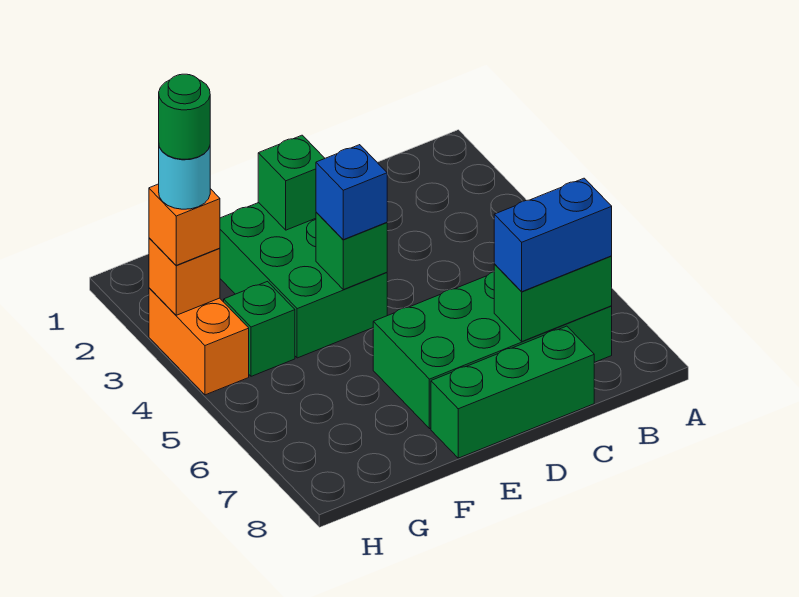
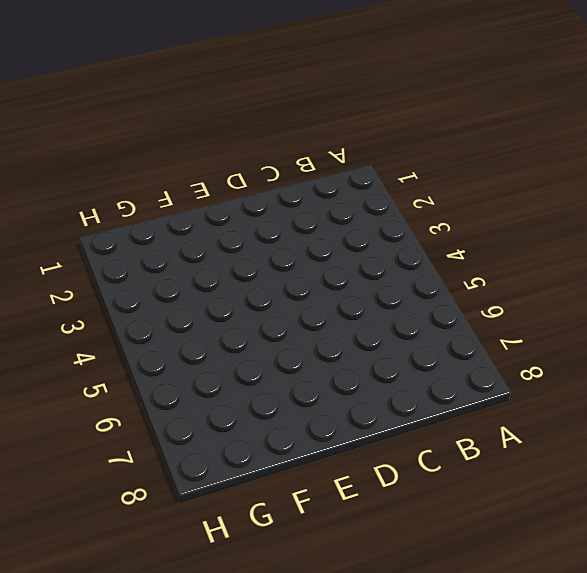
none -> green 2x4 brick [373,272,612,429]
none -> green 1x3 brick [431,326,594,458]
none -> green 2x3 brick [220,203,387,358]

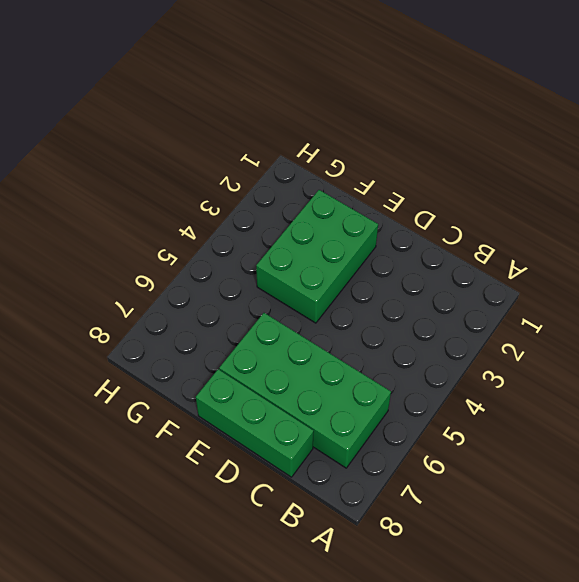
none -> green 1x1 brick [224,282,295,376]
none -> orange 1x2 brick [149,288,249,395]
none -> green 1x2 brick [494,256,612,341]

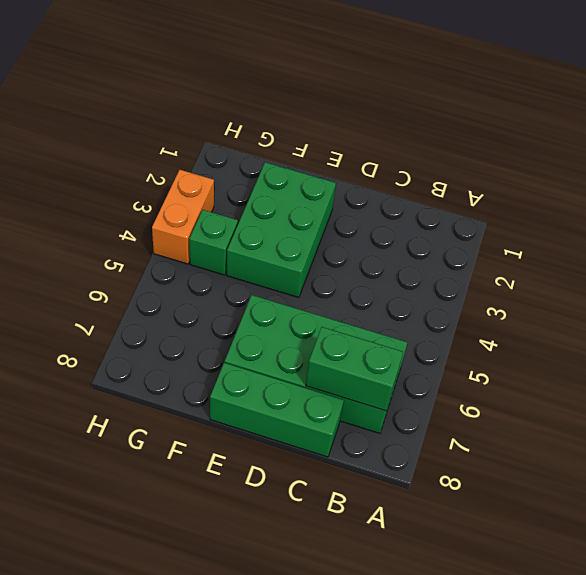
none -> green 1x1 brick [258,135,325,230]
none -> green 1x1 brick [316,212,387,290]
none -> orange 1x1 brick [149,238,220,315]

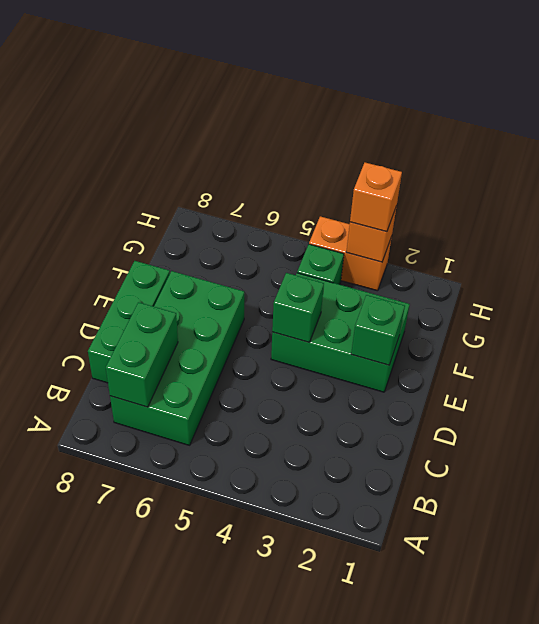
none -> blue 1x2 brick [494,178,612,292]
none -> blue 1x1 brick [316,145,387,240]
none -> cyan 1x1 round brick [159,146,210,209]

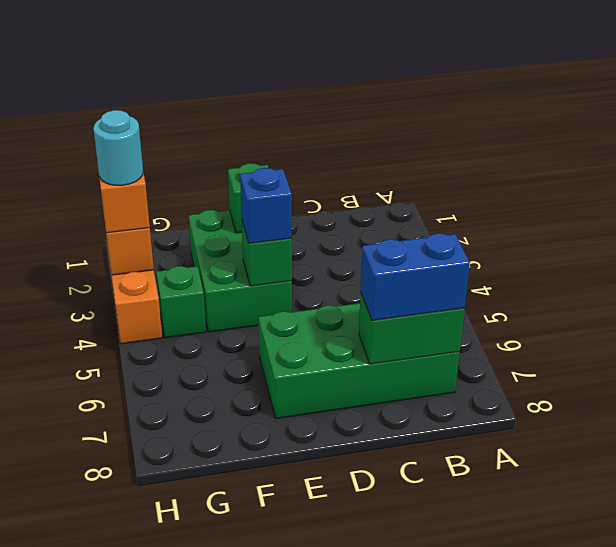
none -> green 1x3 brick [431,326,594,458]
none -> green 1x1 round brick [159,74,210,159]

